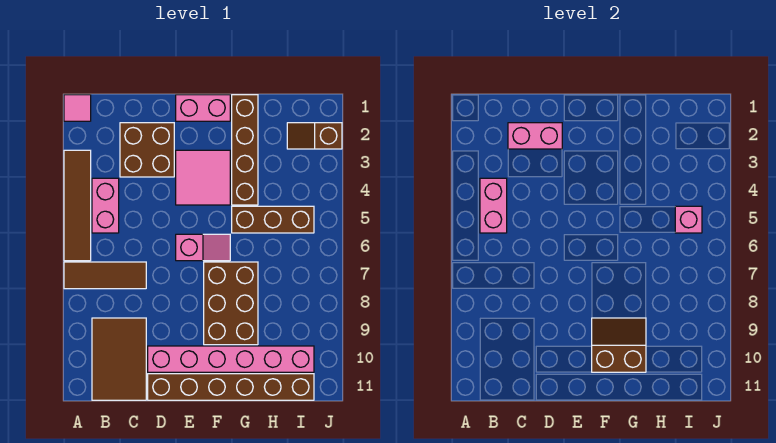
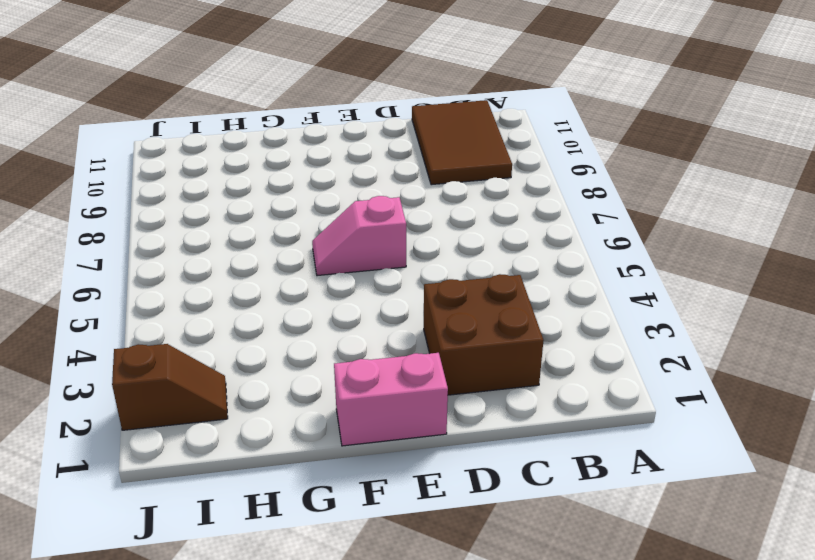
none -> pink 1x1 tile [64,95,91,121]
none -> brown 1x4 tile [64,150,91,261]
none -> brown 1x3 tile [64,262,146,289]

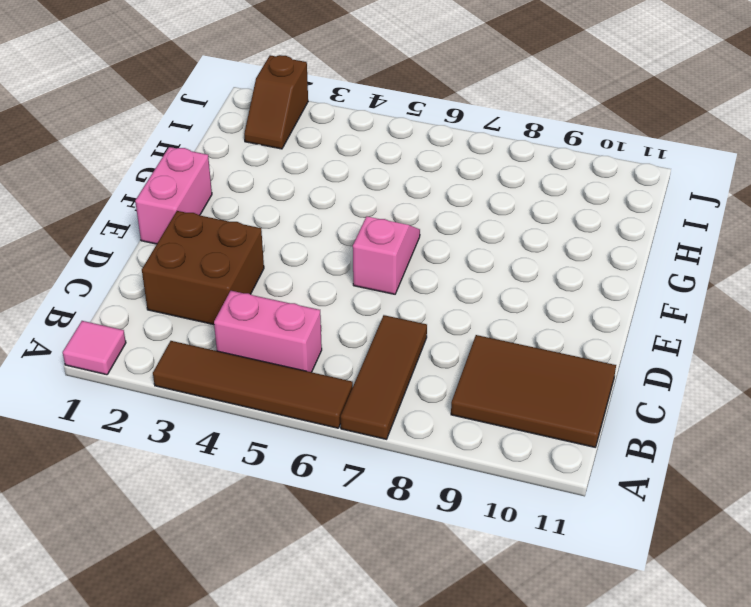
none -> pink 1x6 brick [148,346,314,372]
none -> brown 1x6 brick [148,374,314,400]
none -> pink 2x2 tile [176,150,230,205]

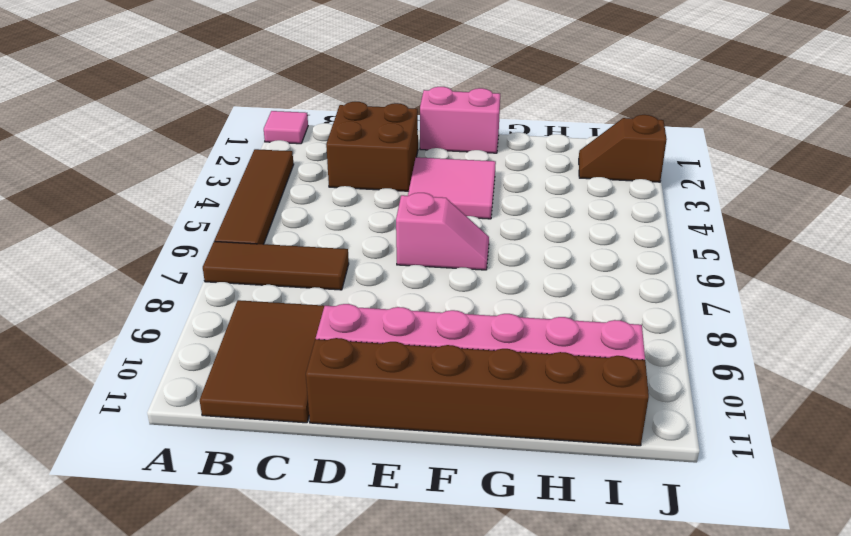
none -> pink 1x2 brick [92,178,119,233]
none -> brown 2x3 brick [204,262,258,345]
none -> brown 1x4 brick [232,95,258,205]

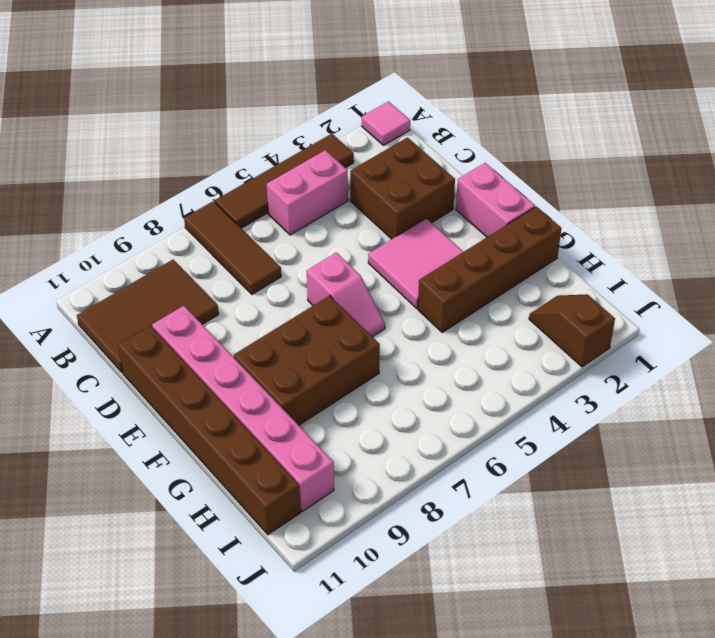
none -> brown 1x3 brick [232,206,314,233]
none -> pink 1x2 brick [480,178,507,233]
none -> pink 1x2 brick [508,123,562,149]

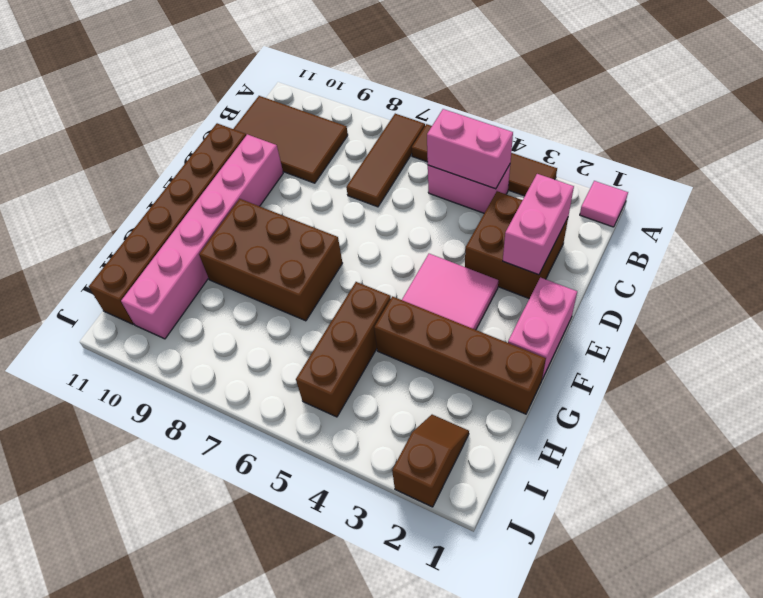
none -> pink 1x2 slope [176,234,230,261]
none -> brown 2x2 slope [592,318,646,372]
none -> pink 1x1 brick [675,206,702,233]

